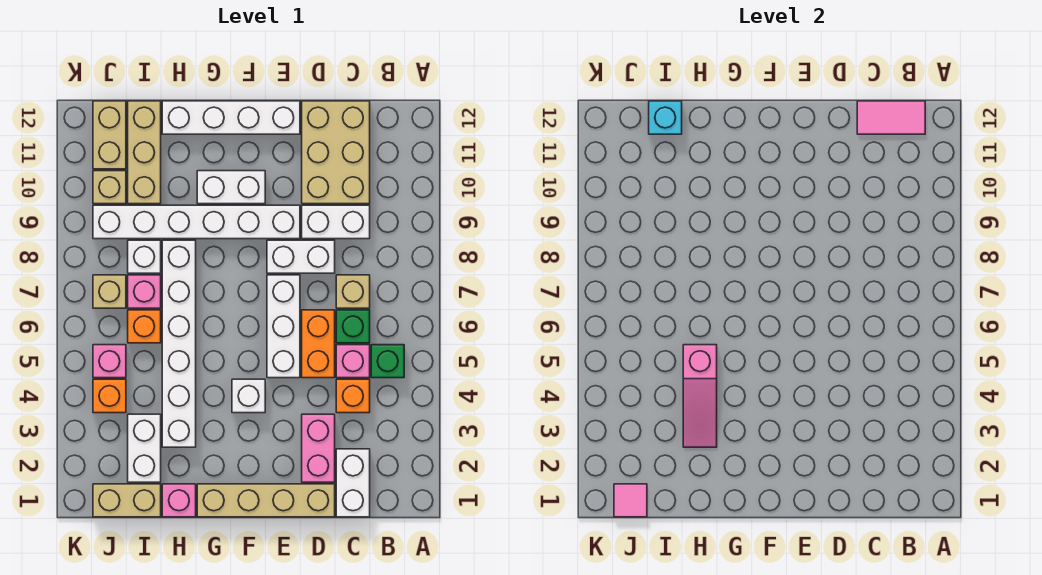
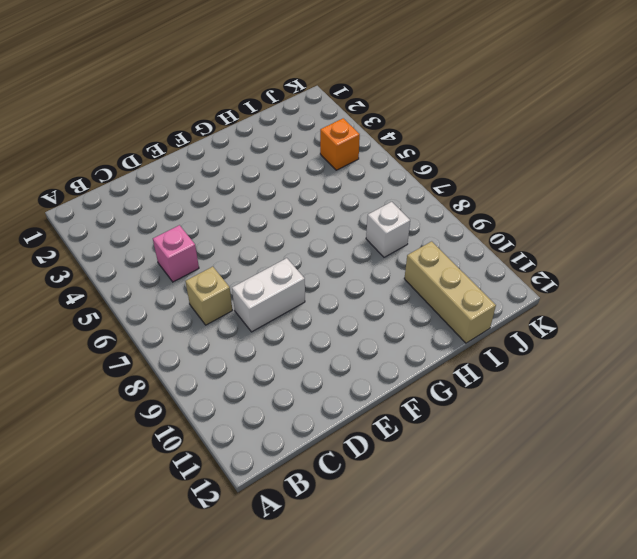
none -> green 1x1 brick [371,345,404,378]
none -> white 1x2 brick [336,449,370,517]
none -> orange 1x1 brick [336,379,370,413]
none -> green 1x1 brick [336,310,370,343]

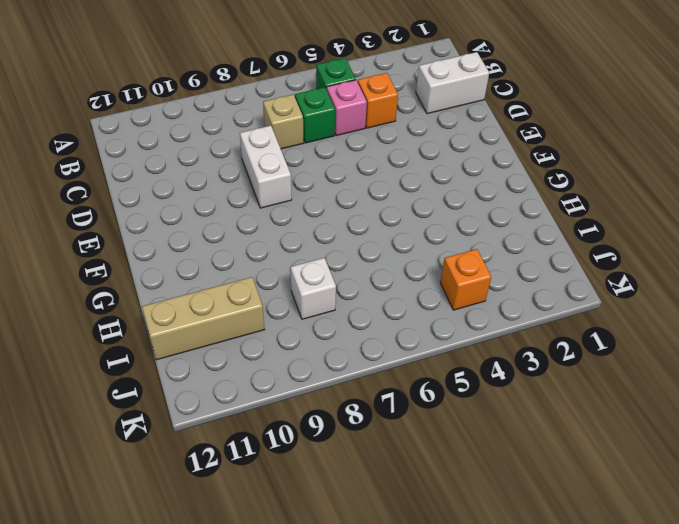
none -> white 1x2 brick [302,205,370,239]
none -> tan 2x3 brick [302,101,370,204]
none -> tan 1x4 brick [197,484,335,517]
none -> pink 1x2 brick [302,414,335,482]

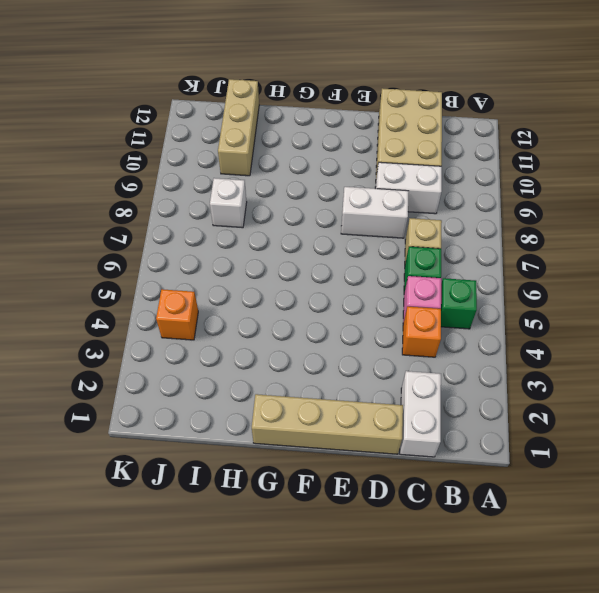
none -> pink 1x2 brick [302,414,335,482]
none -> orange 1x2 brick [302,310,335,378]
none -> white 1x3 brick [267,275,300,378]
none -> white 1x6 brick [93,205,300,239]

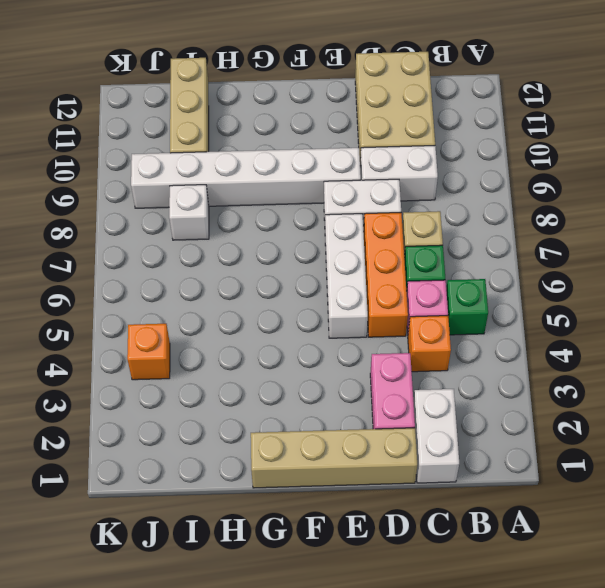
orange 1x3 brick [363,213,408,337] -> orange 1x2 brick [302,310,335,378]
none -> white 1x4 brick [162,101,300,134]
none -> white 1x1 brick [232,379,265,413]
none -> white 1x2 brick [197,171,265,204]
none -> pink 1x1 brick [162,484,196,517]

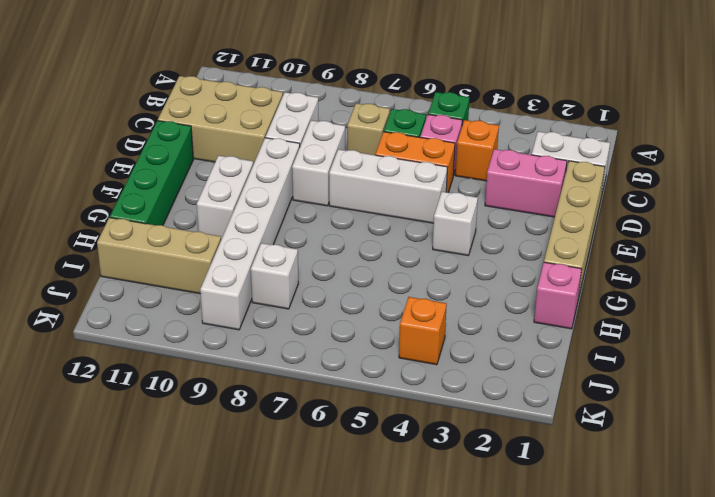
green 1x4 brick [110,121,193,225] -> white 1x4 brick [162,101,300,134]
none -> white 1x6 brick [162,240,196,447]
none -> tan 1x2 brick [93,484,161,517]
none -> white 1x2 brick [128,414,161,482]
none -> orange 1x1 brick [128,310,161,343]

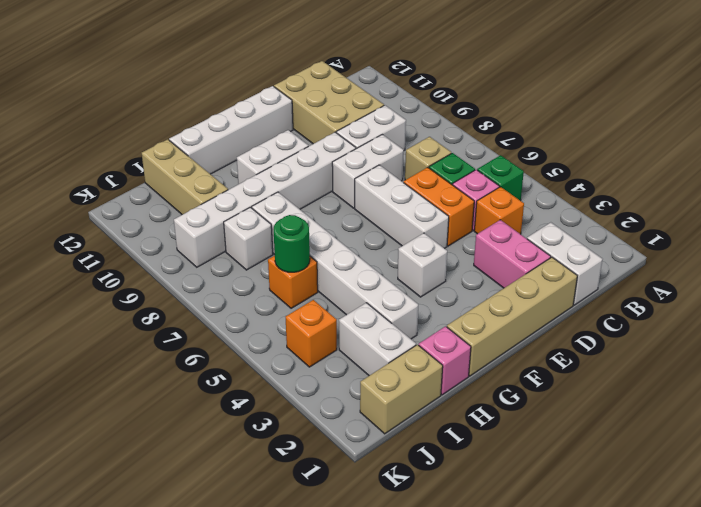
green 1x1 round brick [274,215,310,272] -> none
none -> pink 1x1 brick [128,275,161,308]
none -> pink 1x1 brick [93,345,126,378]
none -> tan 1x1 brick [93,275,126,308]
none -> tan 1x1 brick [93,171,126,204]

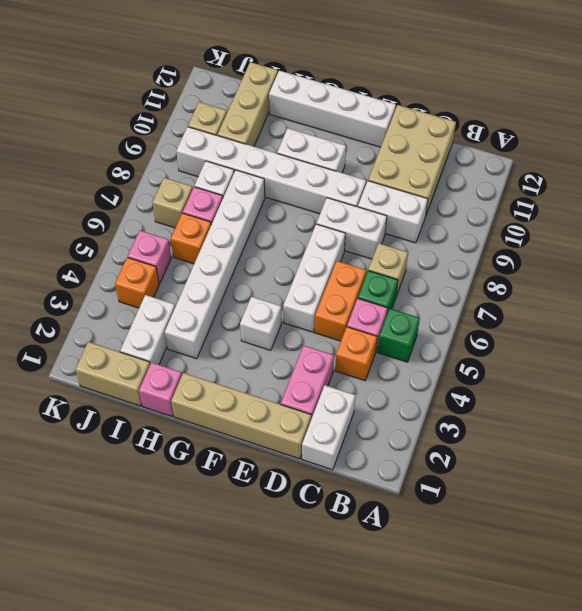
none -> tan 1x2 brick [93,101,126,169]
none -> pink 1x2 tile [857,101,925,134]
none -> pink 1x3 slope [683,345,717,447]
none -> cyan 1x1 brick [649,101,682,134]

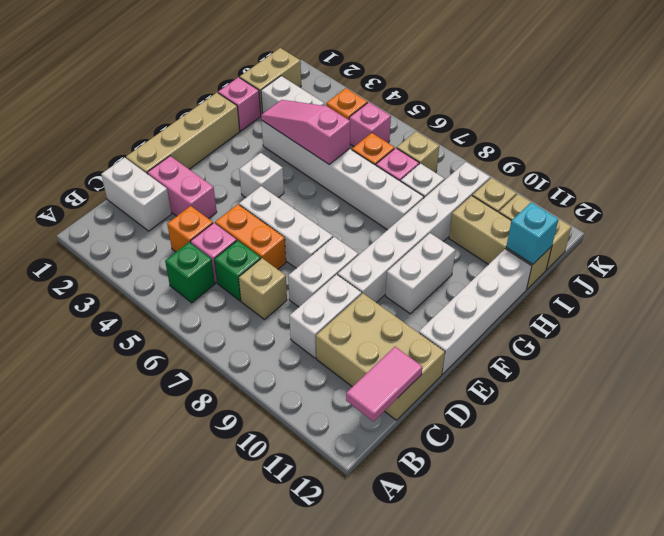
none -> pink 1x1 tile [614,484,647,517]

